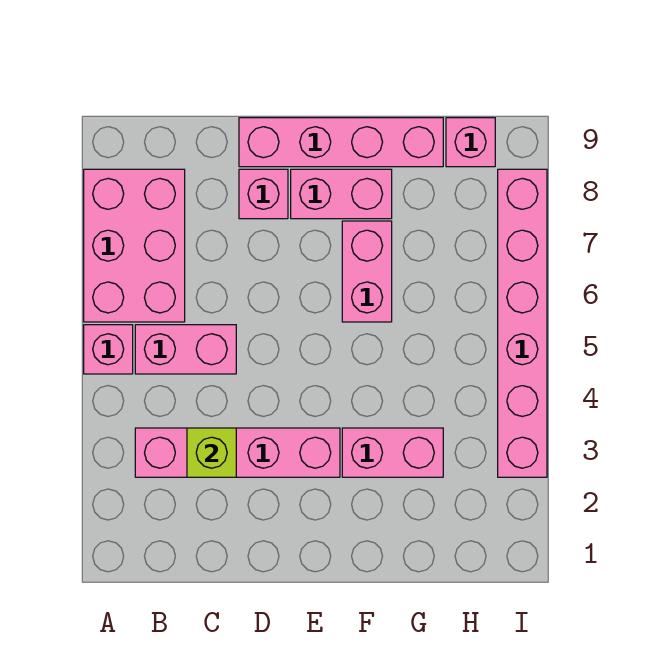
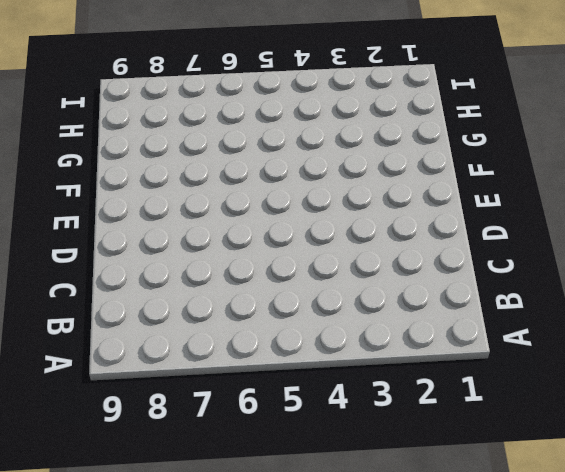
none -> pink 1x1 brick [84,325,133,374]
none -> pink 2x3 brick [84,169,185,322]
none -> pink 1x4 brick [135,428,340,477]

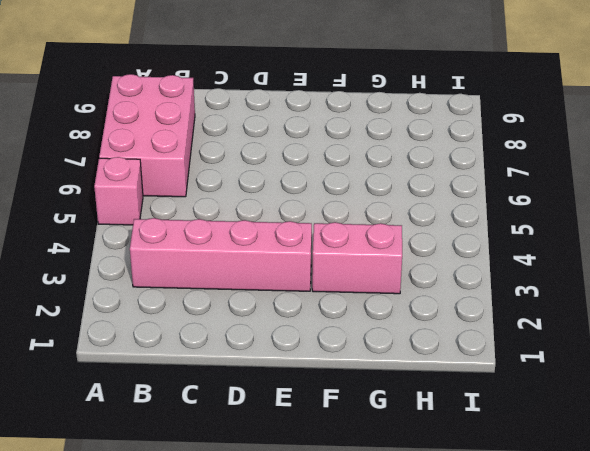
none -> pink 1x2 brick [135,325,236,374]
none -> pink 1x1 brick [239,169,288,219]
none -> pink 1x4 brick [239,118,443,167]

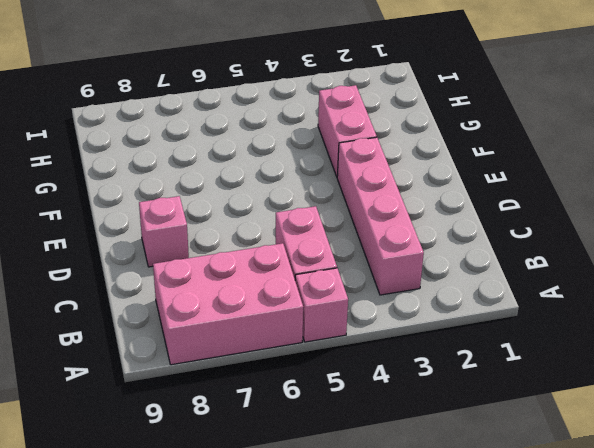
none -> pink 1x4 brick [239,118,443,167]
none -> pink 1x2 brick [291,169,392,219]
none -> pink 1x2 brick [342,221,392,322]

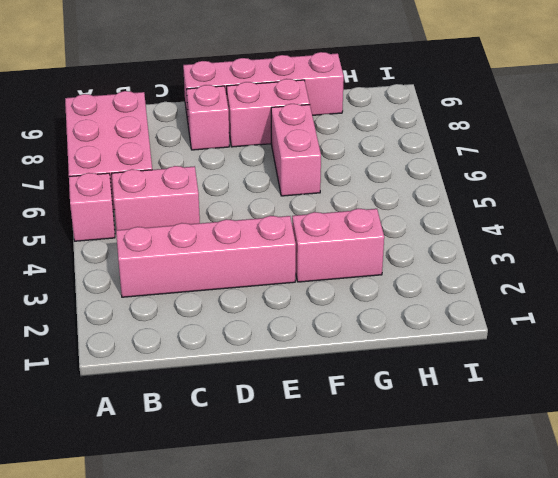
none -> pink 1x1 brick [446,118,495,167]
none -> pink 1x6 brick [498,169,547,477]
none -> lime 1x1 brick [187,428,236,477]

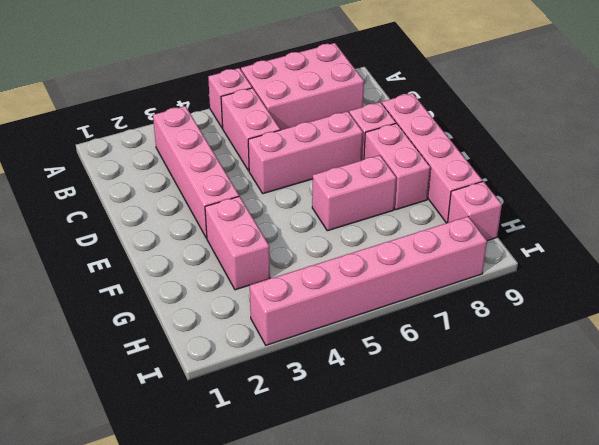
pink 1x3 brick [248,111,363,194] -> none
none -> lime 1x1 brick [187,428,236,477]

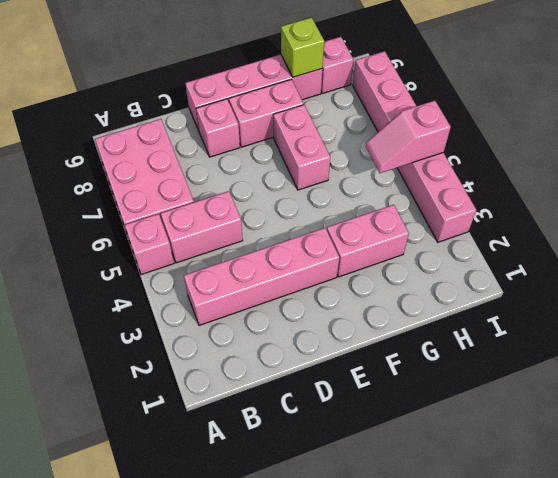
lime 1x1 brick [281,18,324,77] -> lime 1x1 brick moved to [187,428,236,477]
pink 1x2 slope [366,101,451,173] -> none

